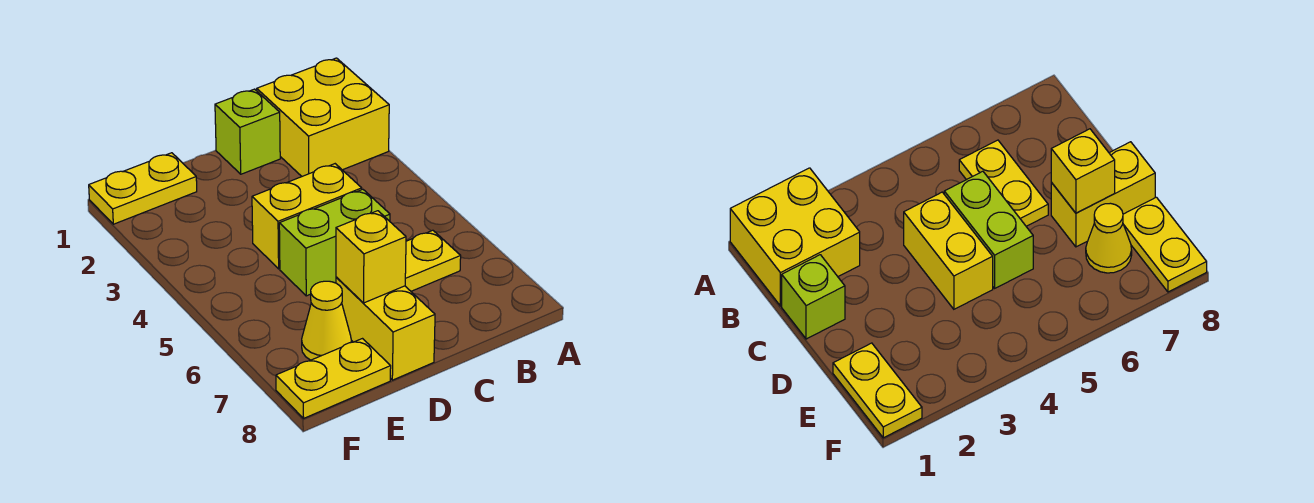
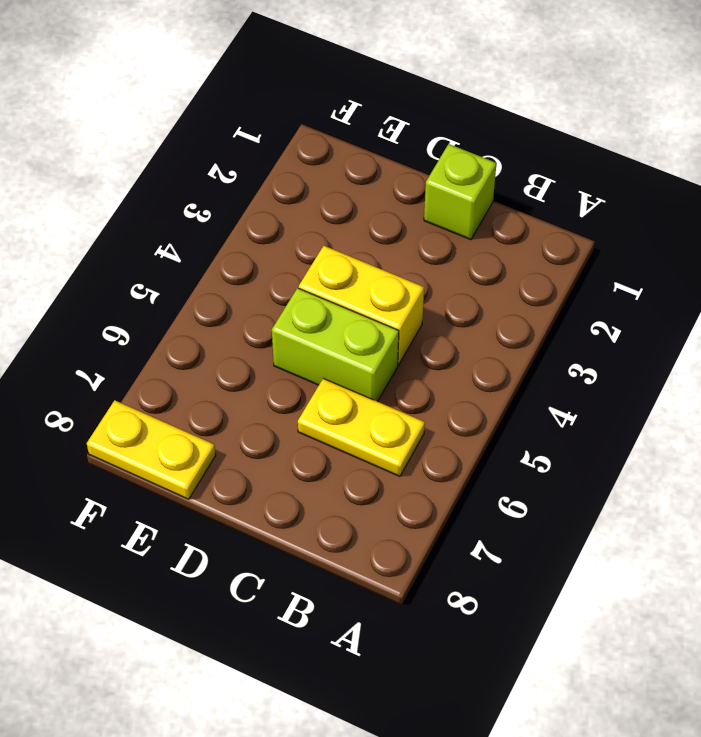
none -> yellow 2x2 brick [257,58,389,176]
none -> yellow 1x2 brick [336,277,435,380]

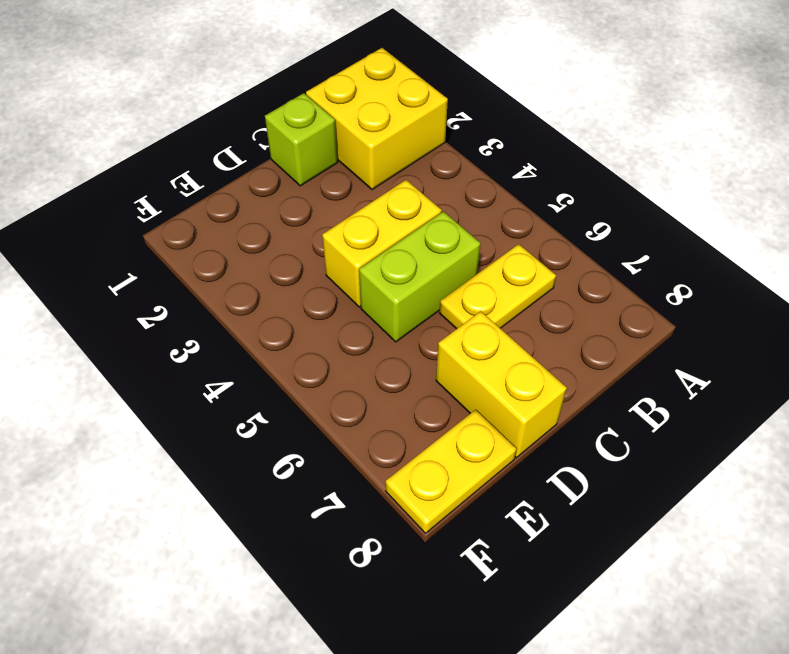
none -> yellow 1x2 plate [89,153,197,224]
none -> yellow 1x1 cone [302,281,351,360]

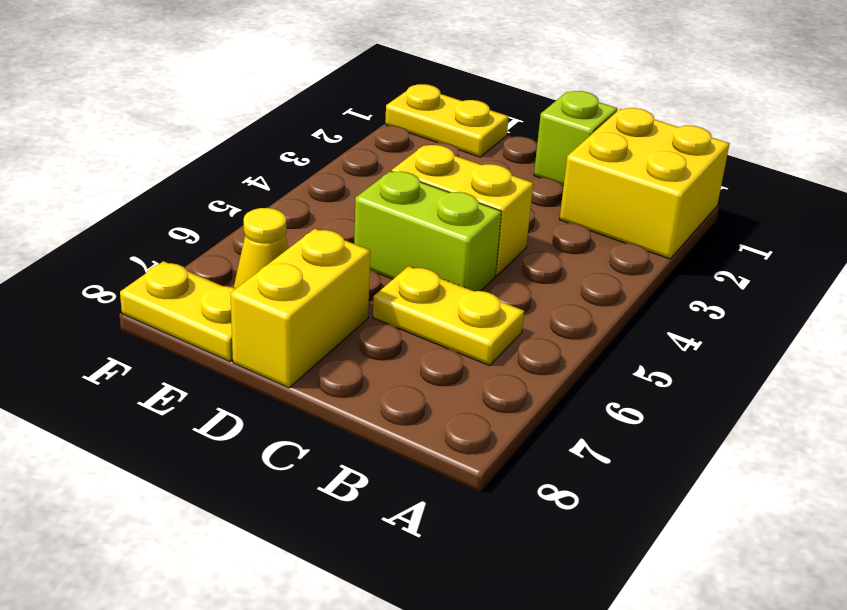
none -> yellow 1x1 brick [336,211,406,303]

